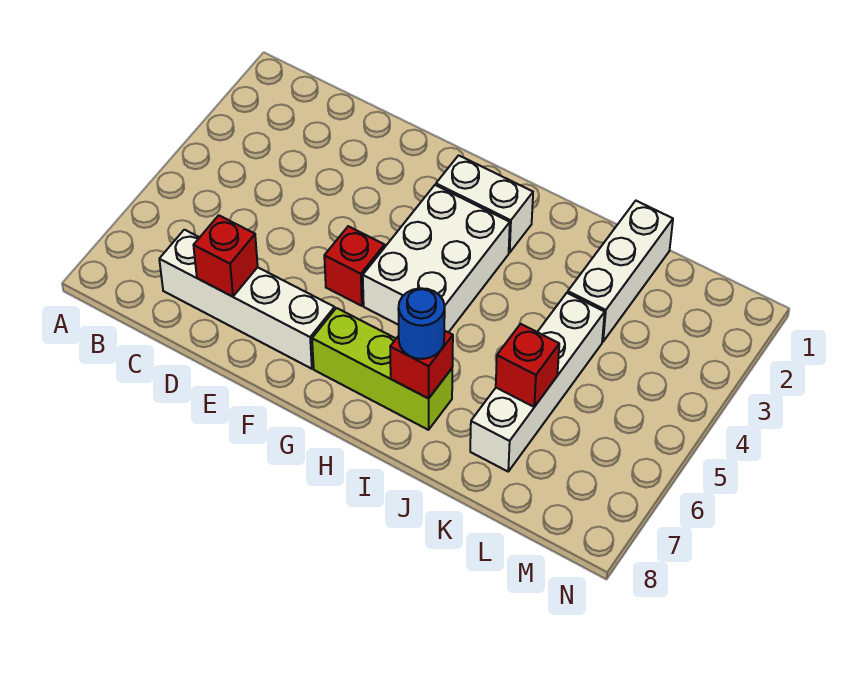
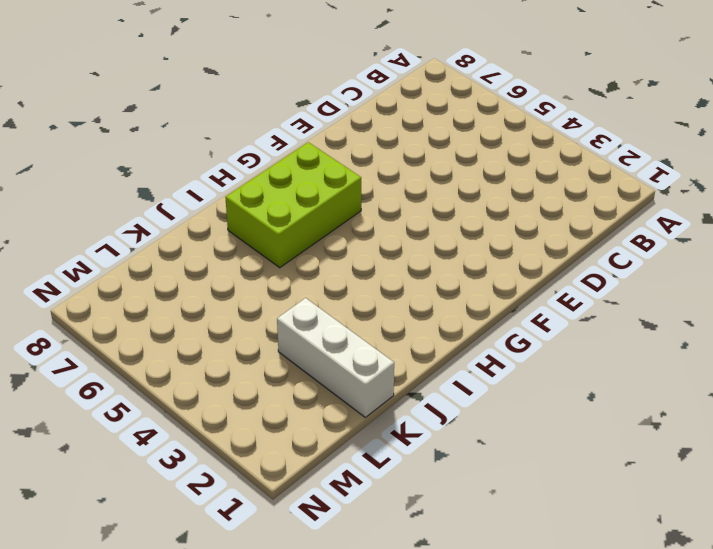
lime 2x3 brick [225,142,361,268] -> lime 1x3 brick [312,308,452,430]
none -> white 1x4 brick [159,230,335,369]
none -> red 1x1 brick [324,226,385,306]

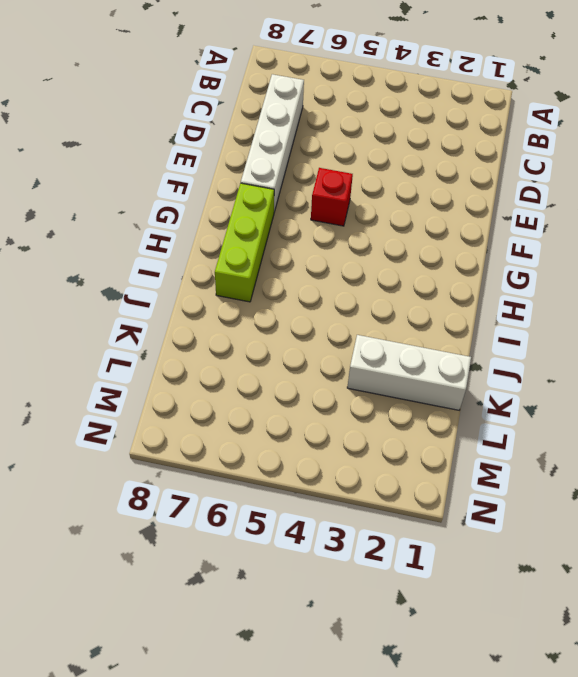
none -> white 1x2 brick [436,155,533,253]
none -> white 2x3 brick [363,185,510,332]

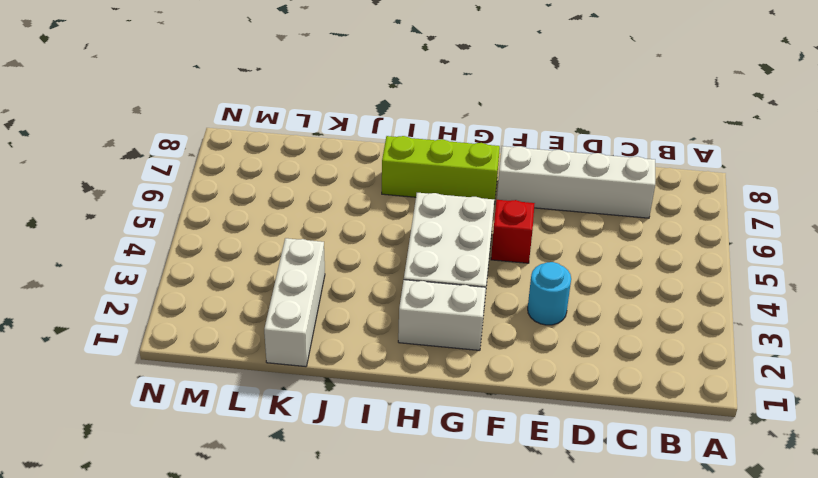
cyan 1x1 round brick [528,262,571,325] -> none
none -> white 1x4 brick [470,293,605,471]
none -> red 1x1 brick [193,215,258,297]

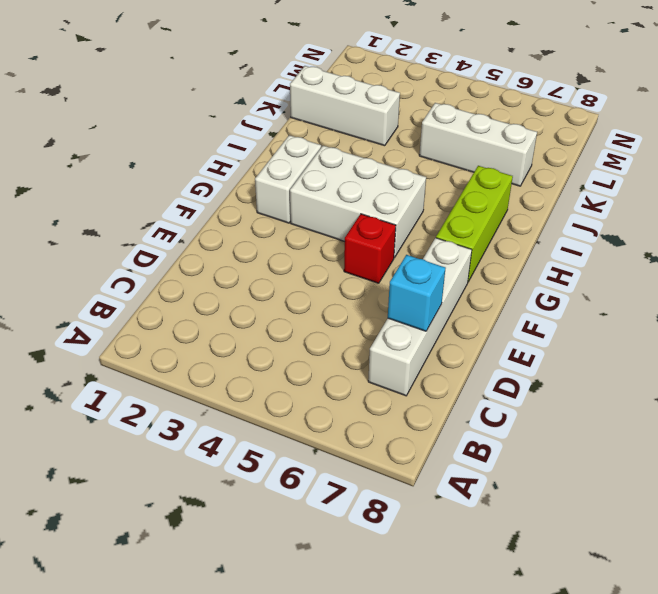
cyan 1x1 brick [388,255,446,331] -> red 1x1 brick [193,215,258,297]
white 1x3 brick [419,103,537,186] -> white 1x4 brick [470,293,605,471]
none -> red 1x1 brick [390,331,453,398]
none -> red 1x1 brick [496,324,559,407]

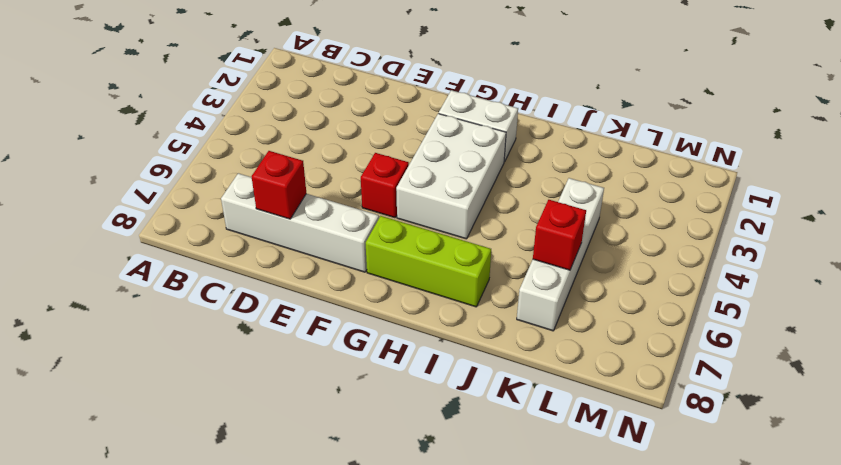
none -> white 1x3 brick [568,201,673,342]
none -> red 1x1 brick [390,331,453,398]

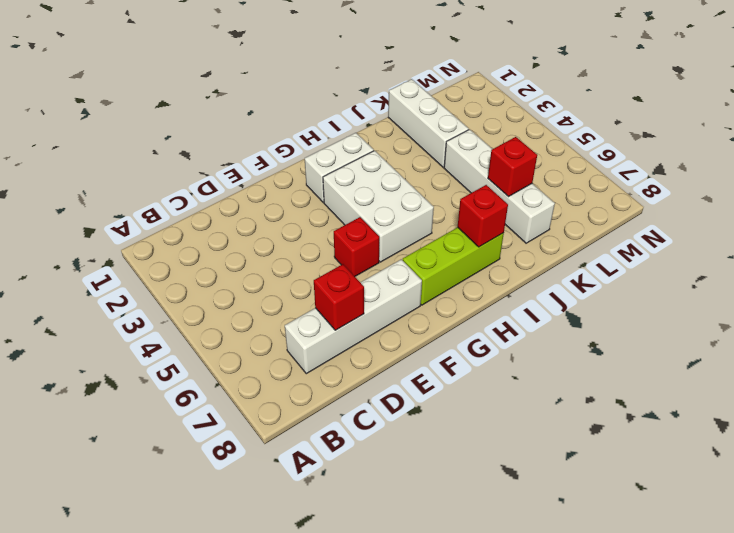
none -> blue 1x1 round brick [398,288,445,359]

